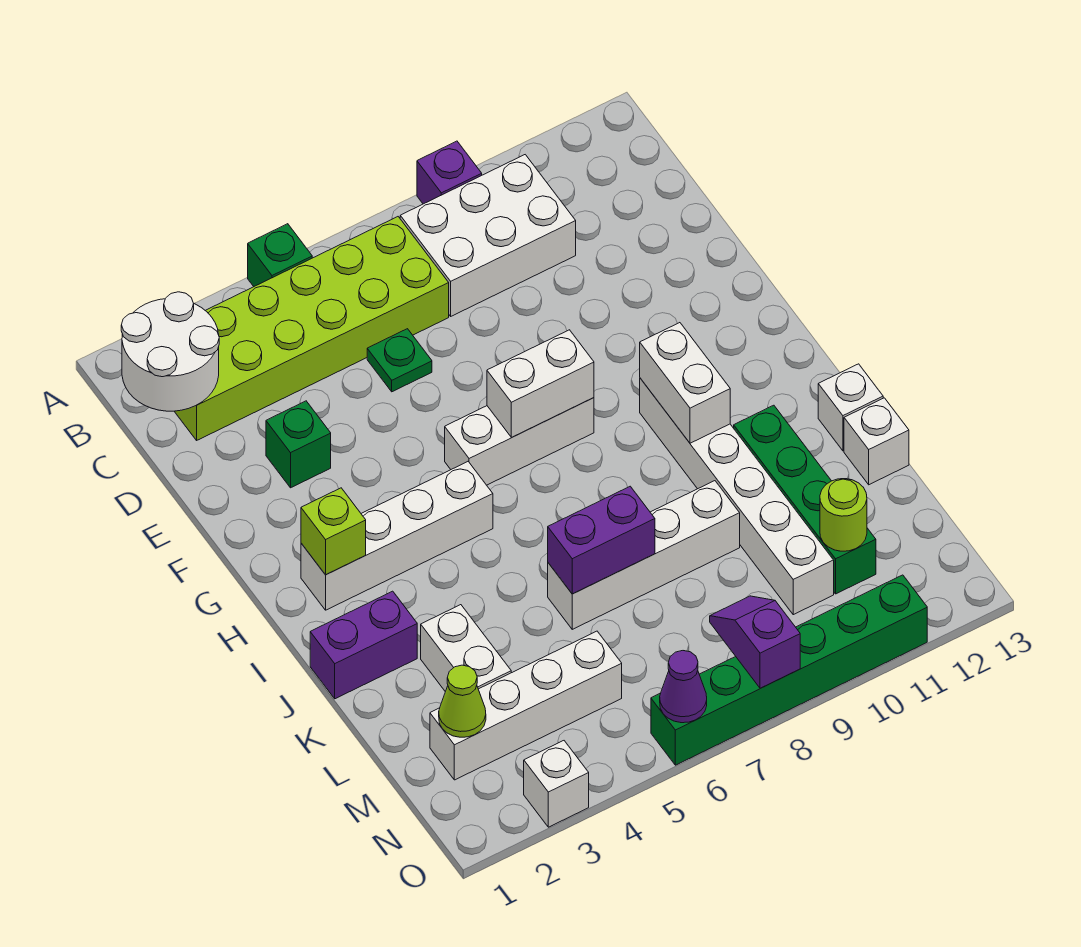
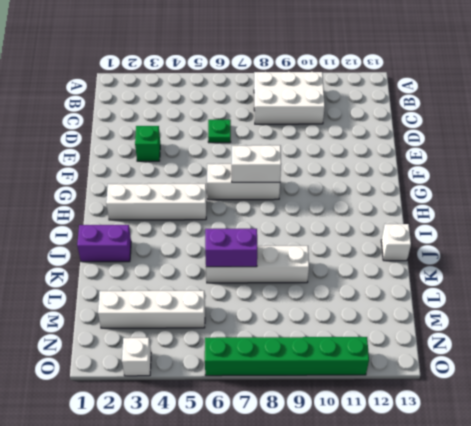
none -> green 1x1 brick [248,224,312,286]
none -> purple 1x1 brick [417,141,482,204]
none -> lime 2x6 brick [174,217,449,440]

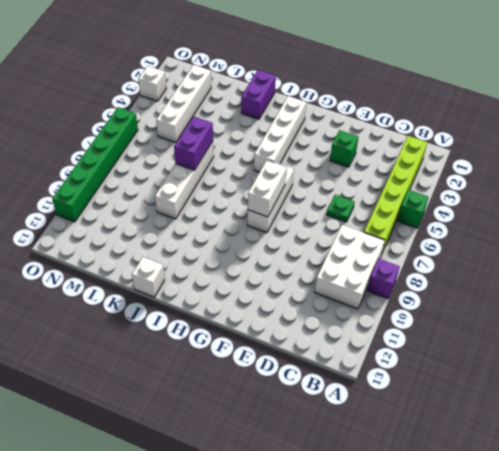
lime 1x6 brick [364,136,427,253] -> lime 2x6 brick [174,217,449,440]
none -> white 1x6 brick [640,378,834,615]
none -> green 1x4 brick [734,405,876,594]
none -> white 1x2 brick [421,605,511,692]

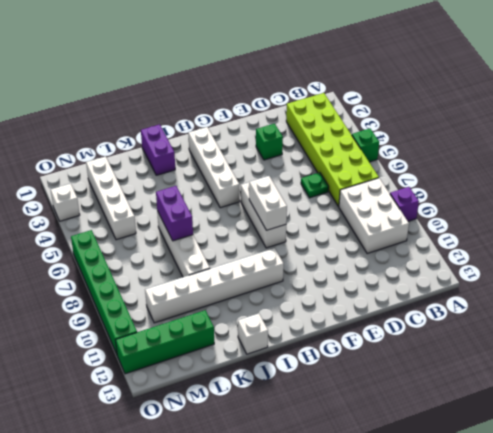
green 1x4 brick [116,310,214,374] -> green 1x4 brick moved to [734,405,876,594]
none -> white 1x2 brick [421,605,511,692]
none -> white 1x1 brick [844,398,909,485]
none -> white 2x2 round brick [121,292,219,411]

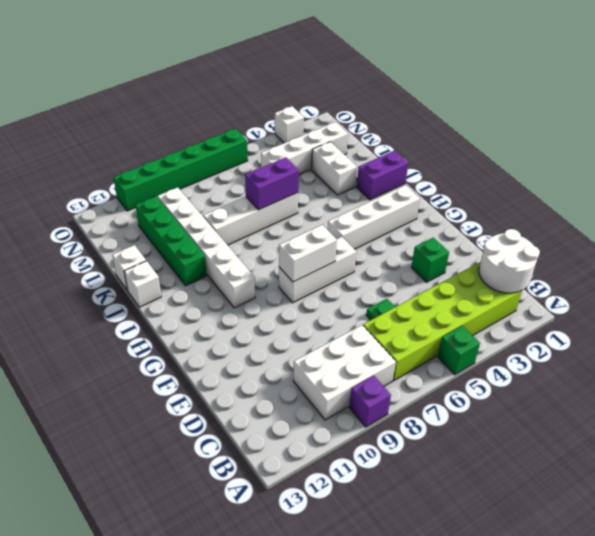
none -> lime 1x1 brick [301,488,366,575]
none -> white 1x2 brick [640,323,730,443]
none -> lime 1x1 cone [439,665,486,737]

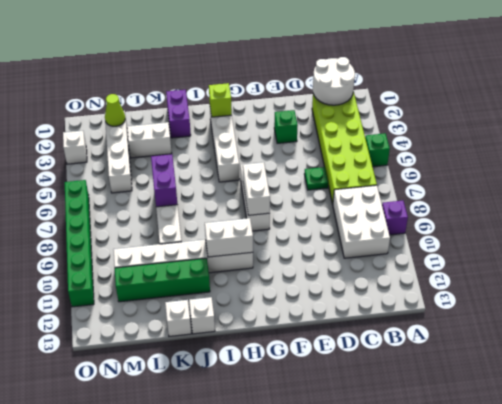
none -> lime 1x1 round brick [820,479,867,551]
none -> purple 1x2 slope [710,596,800,688]
none -> purple 1x1 cone [660,651,707,723]

